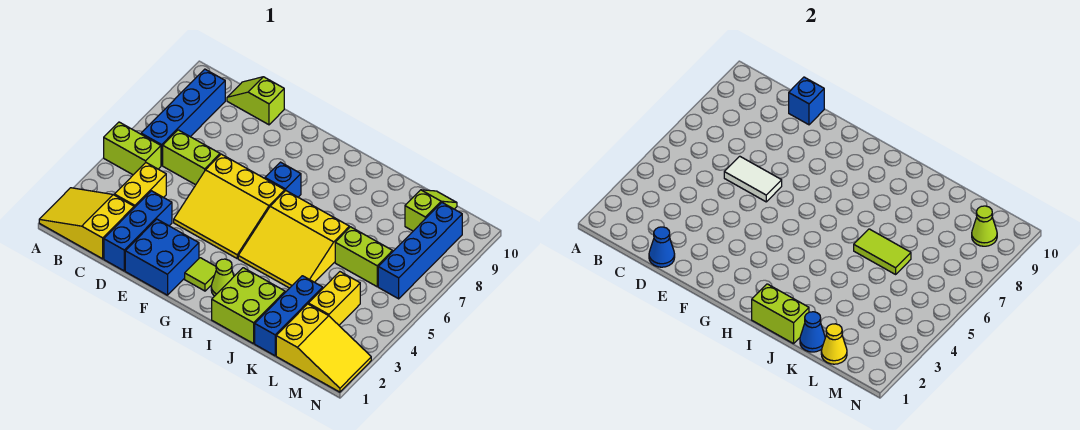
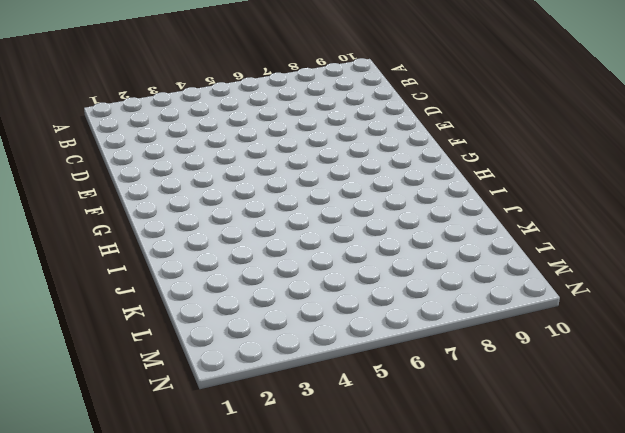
none -> yellow 2x3 slope [39,188,134,259]
none -> lime 1x2 brick [104,122,161,175]
none -> blue 1x4 brick [141,69,225,165]

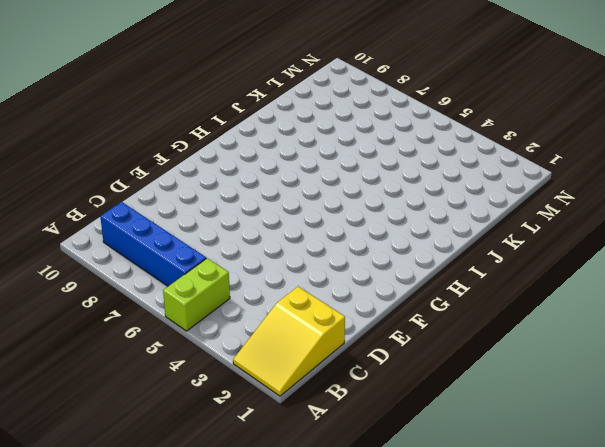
none -> yellow 1x2 brick [114,163,166,208]
none -> lime 1x2 brick [163,130,220,185]
none -> lime 1x2 slope [227,77,284,125]

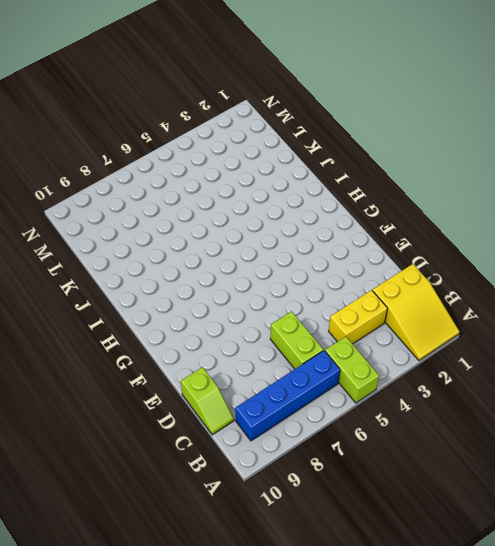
none -> blue 1x3 brick [104,191,172,271]
none -> blue 2x2 brick [125,219,199,295]
none -> yellow 3x3 slope [174,154,285,258]

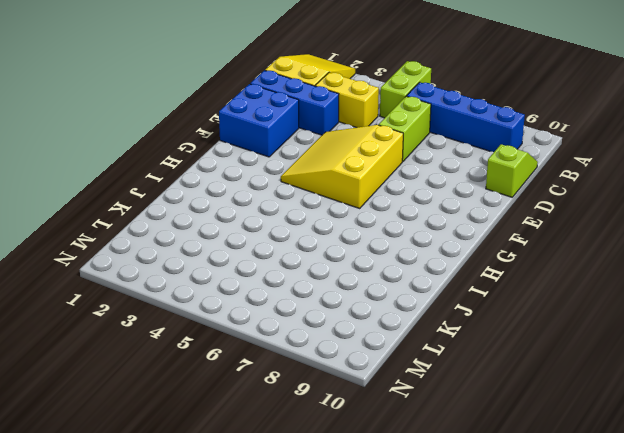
none -> lime 1x1 tile [185,258,216,291]
none -> blue 1x1 brick [265,162,301,197]
none -> lime 1x1 cone [211,259,234,296]

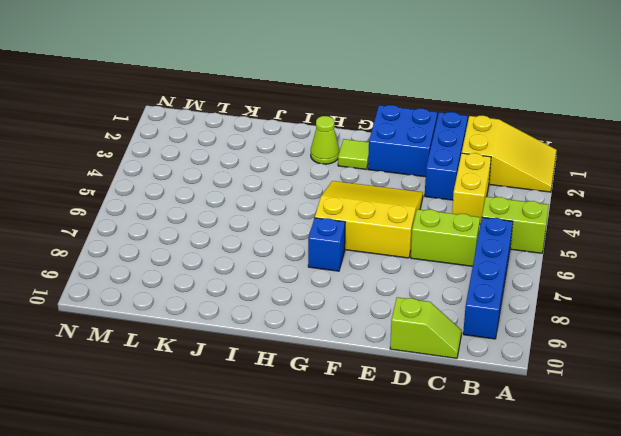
none -> yellow 3x3 slope [238,191,349,288]
none -> lime 2x2 brick [212,268,285,344]
none -> blue 1x3 brick [255,276,323,356]

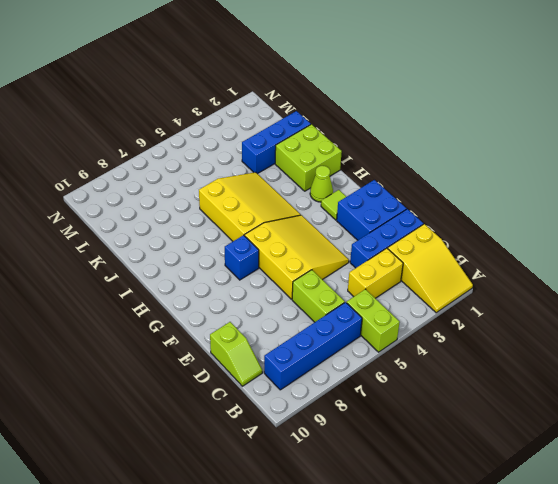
none -> lime 1x2 brick [335,227,393,287]
none -> yellow 2x3 slope [276,304,371,392]
none -> yellow 1x2 brick [308,272,360,325]

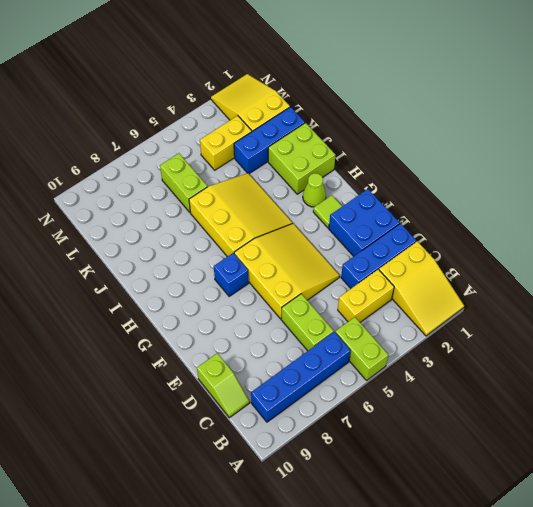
none -> lime 1x2 slope [405,190,457,231]
none -> blue 1x4 brick [378,203,462,299]
none -> blue 1x1 cone [649,227,675,267]

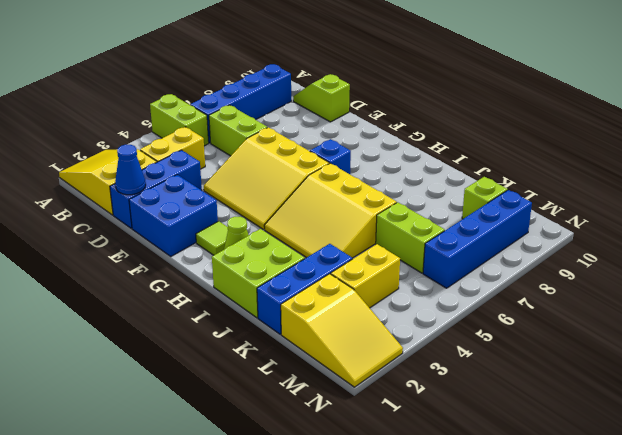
none -> white 1x2 tile [724,156,782,202]
none -> blue 1x1 brick [789,77,824,125]
none -> lime 1x2 brick [752,284,809,344]

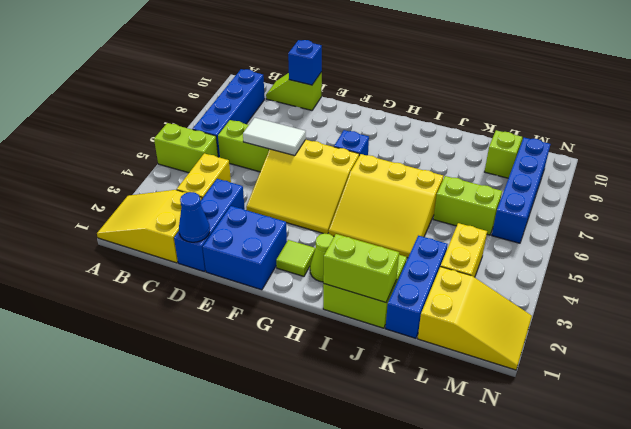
none -> lime 1x2 tile [854,229,911,274]
none -> blue 1x1 cone [800,312,825,352]
none -> yellow 1x1 cone [821,324,847,364]

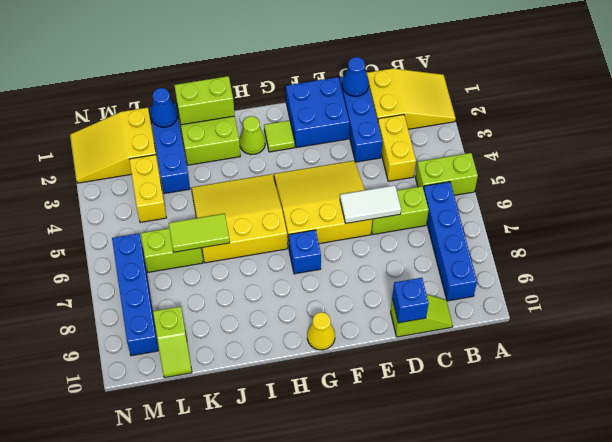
yellow 1x1 cone [307,312,335,350] -> yellow 1x1 cone moved to [821,324,847,364]
none -> lime 1x1 cone [972,206,997,246]

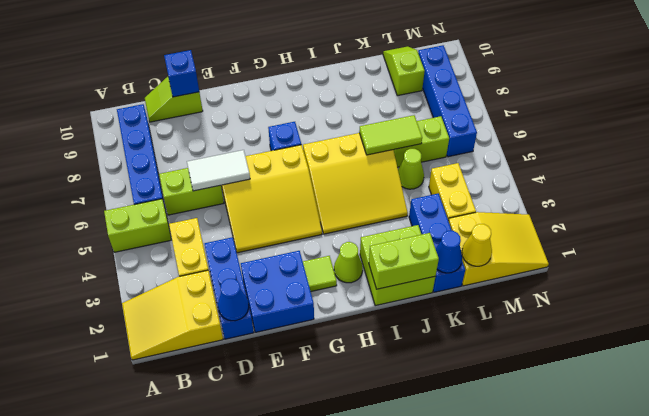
lime 1x1 cone [398,149,424,189] -> lime 1x1 cone moved to [972,206,997,246]

